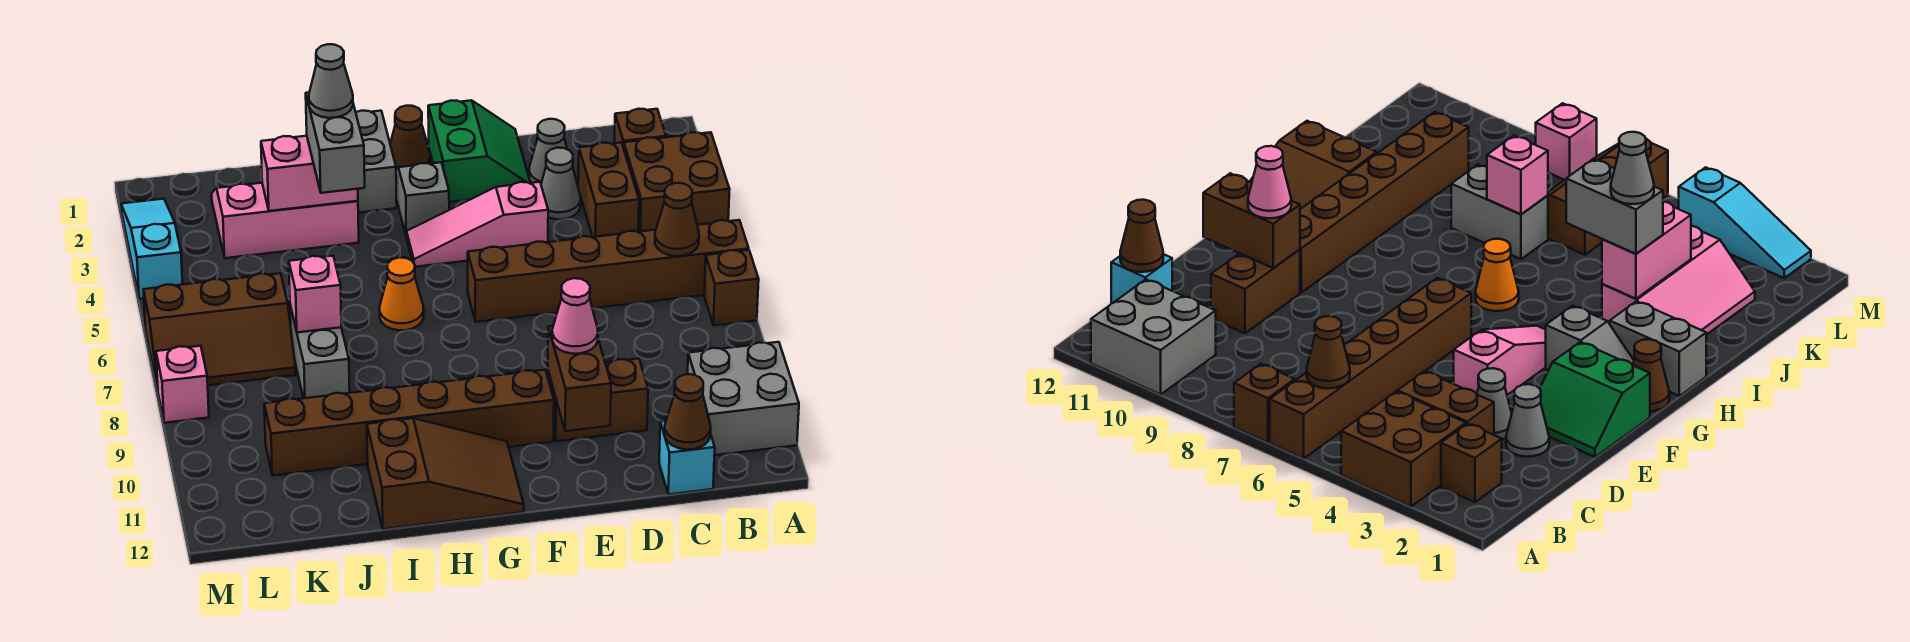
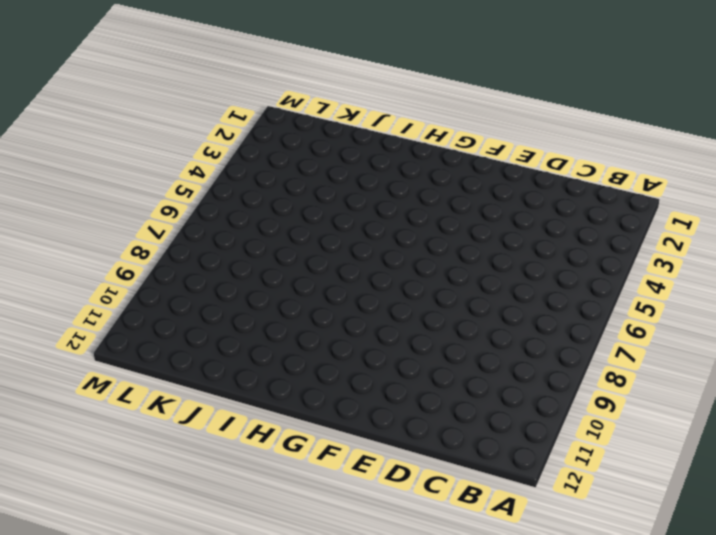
none -> brown 2x2 brick [624,132,730,232]
none -> brown 1x6 brick [468,220,749,322]
none -> brown 1x1 brick [704,250,759,325]
none -> grey 2x2 brick [688,342,799,455]

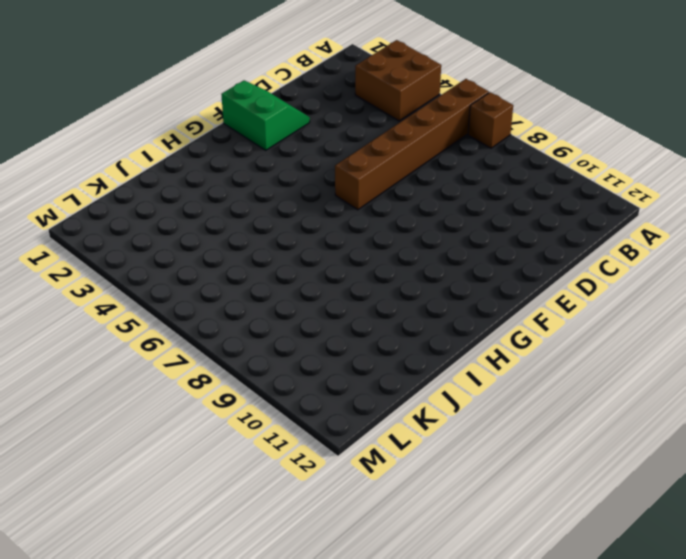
none -> grey 2x2 brick [688,342,799,455]
none -> brown 1x1 brick [614,109,666,148]
none -> brown 1x2 brick [578,143,639,237]
none -> cyan 1x1 brick [659,421,715,494]

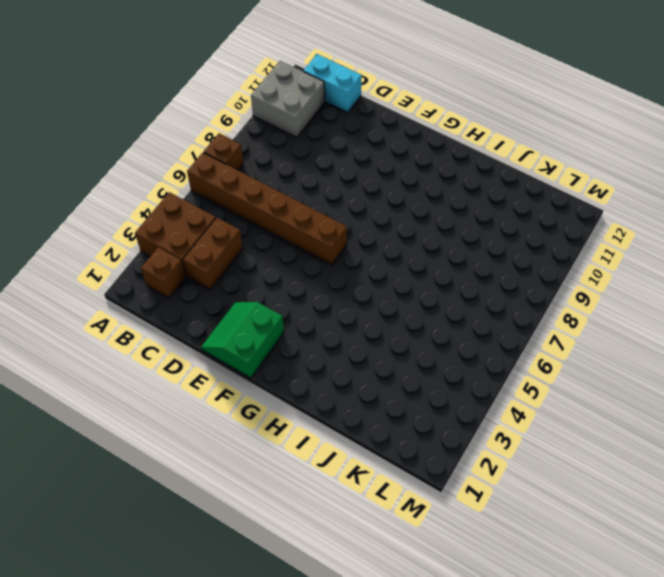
cyan 1x2 brick [303,54,362,113] -> cyan 1x1 brick [659,421,715,494]
none -> grey 1x1 cone [529,119,567,183]
none -> grey 1x1 cone [541,148,581,219]
none -> brown 1x2 brick [548,359,648,441]
none -> pink 1x3 slope [407,182,548,267]

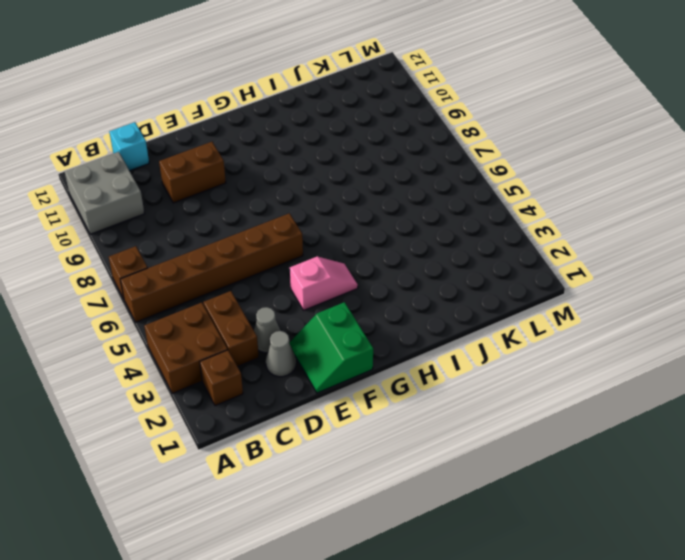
pink 1x2 slope [290,257,358,310] -> pink 1x3 slope [407,182,548,267]
none -> brown 1x6 brick [264,370,554,475]
none -> brown 1x1 cone [390,106,430,169]
none -> grey 1x2 slope [396,162,449,237]
none -> brown 2x3 slope [367,418,524,529]

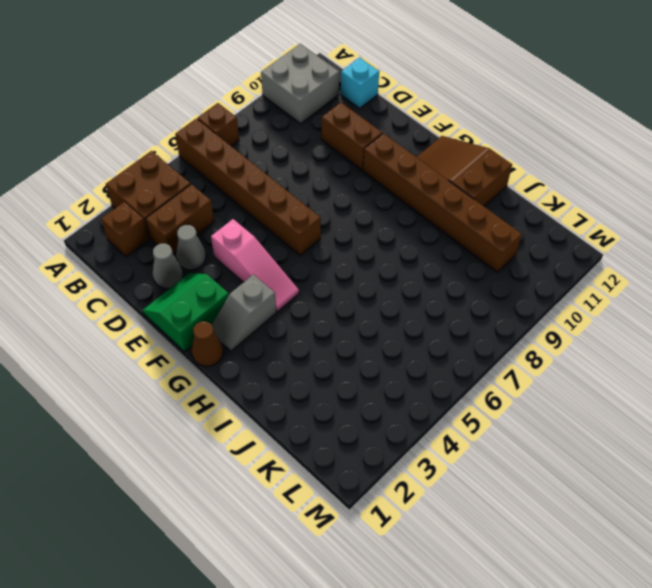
none -> grey 1x2 brick [356,111,397,213]
none -> orange 1x1 cone [380,258,424,330]
none -> pink 2x3 slope [212,183,359,258]
none -> grey 1x2 brick [290,305,350,398]

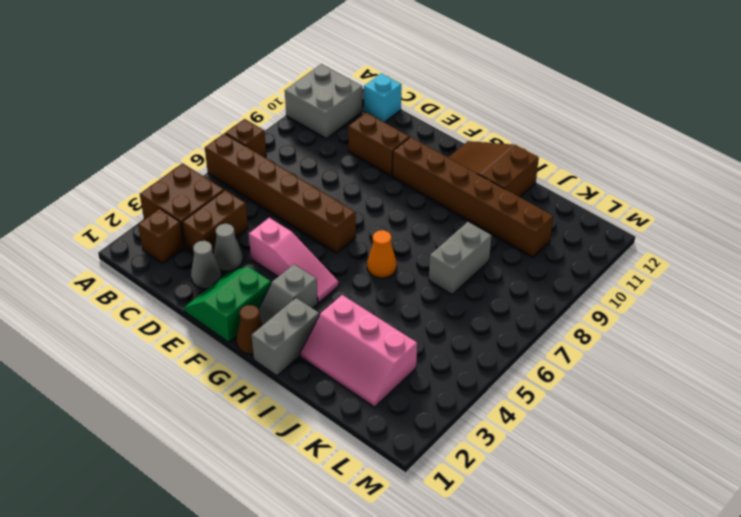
none -> brown 2x3 slope [143,273,296,390]
none -> cyan 1x3 slope [121,199,183,299]
none -> pink 1x1 brick [156,346,209,423]
none -> brown 1x1 cone [655,183,699,256]

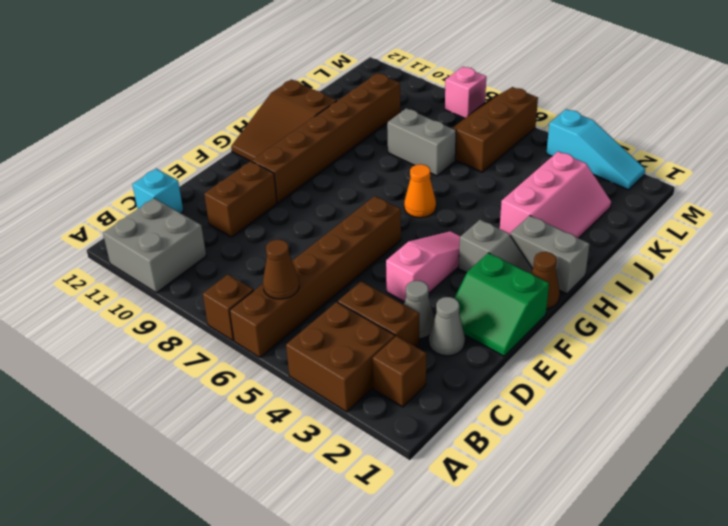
none -> brown 1x1 cone [665,374,711,450]
none -> brown 1x2 brick [548,326,611,431]
none -> pink 1x2 brick [261,136,358,211]
none -> pink 1x1 brick [289,256,341,332]

